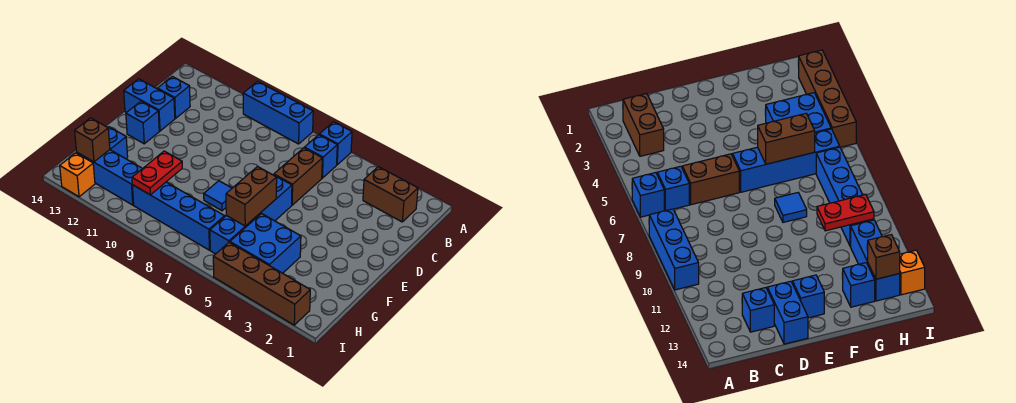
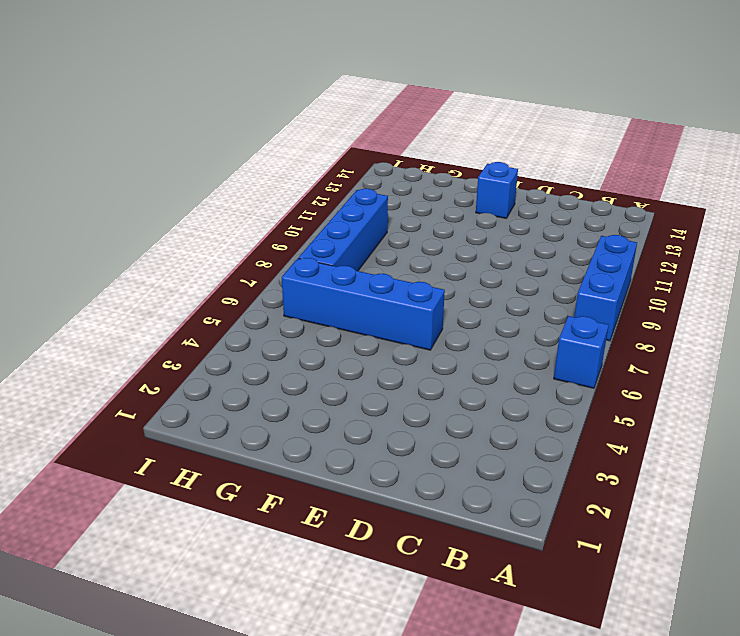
none -> brown 1x2 brick [363,167,418,222]
none -> blue 1x1 brick [304,135,337,178]
none -> brown 1x2 brick [274,148,322,205]

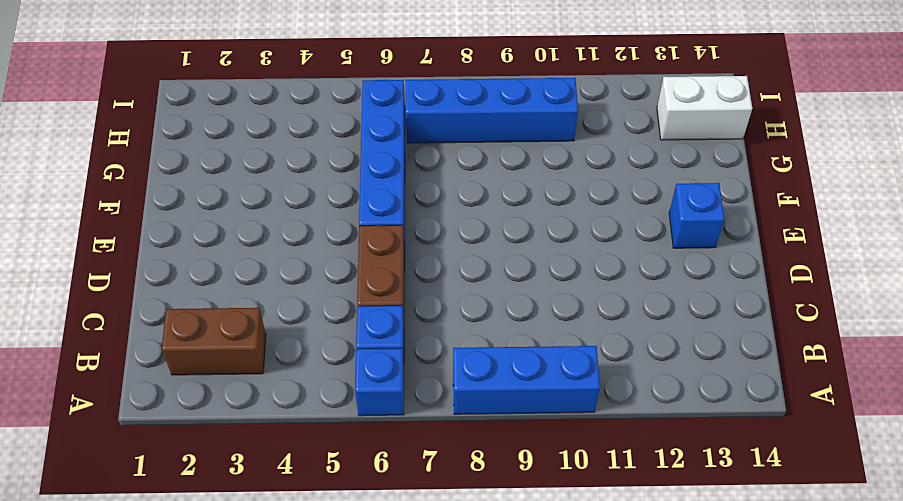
white 1x2 brick [657,76,752,140] -> blue 1x3 brick [77,150,143,205]
none -> blue 1x1 brick [157,76,190,118]
none -> blue 1x2 brick [124,79,175,131]
none -> blue 1x1 tile [204,181,232,211]

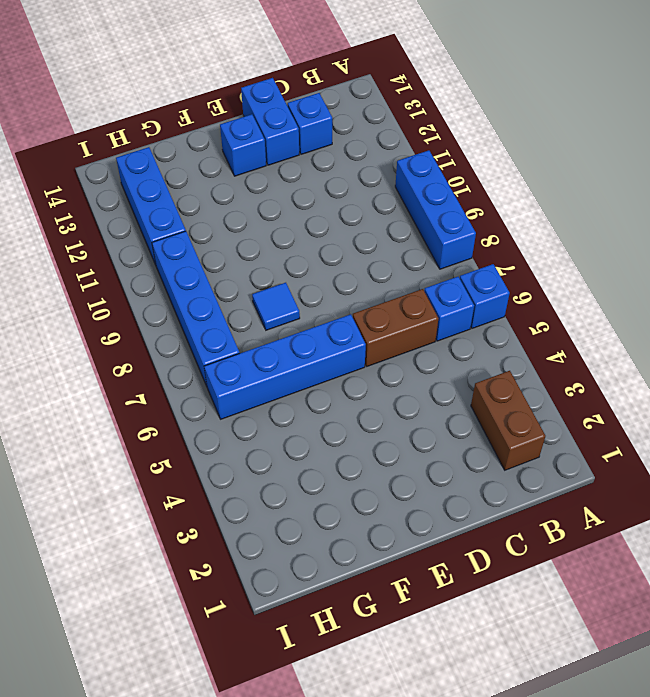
none -> blue 2x2 brick [230,214,301,273]
none -> blue 1x1 brick [108,127,128,159]
none -> brown 1x4 brick [213,242,310,325]

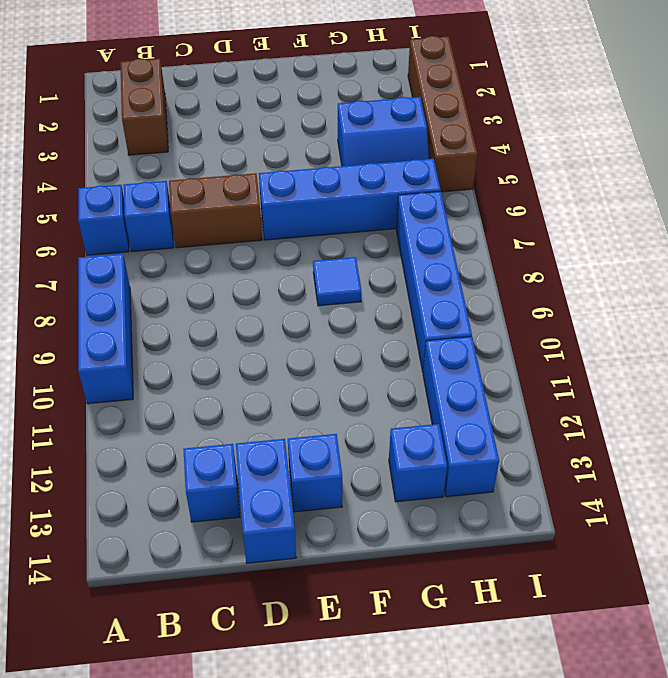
blue 2x2 slope [338,97,429,166] -> blue 2x2 brick [230,214,301,273]
none -> orange 1x1 brick [60,153,95,197]
none -> brown 1x2 brick [226,166,277,226]
none -> red 1x2 plate [132,151,182,195]

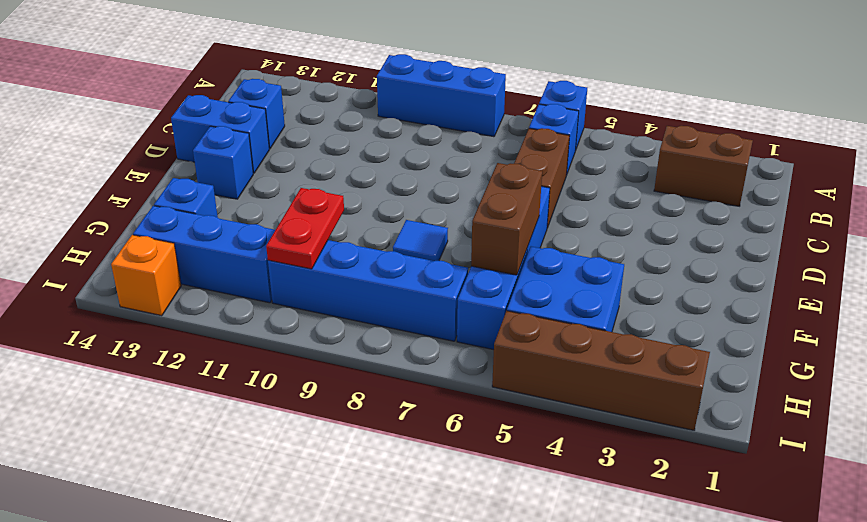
none -> brown 1x1 brick [75,118,110,162]

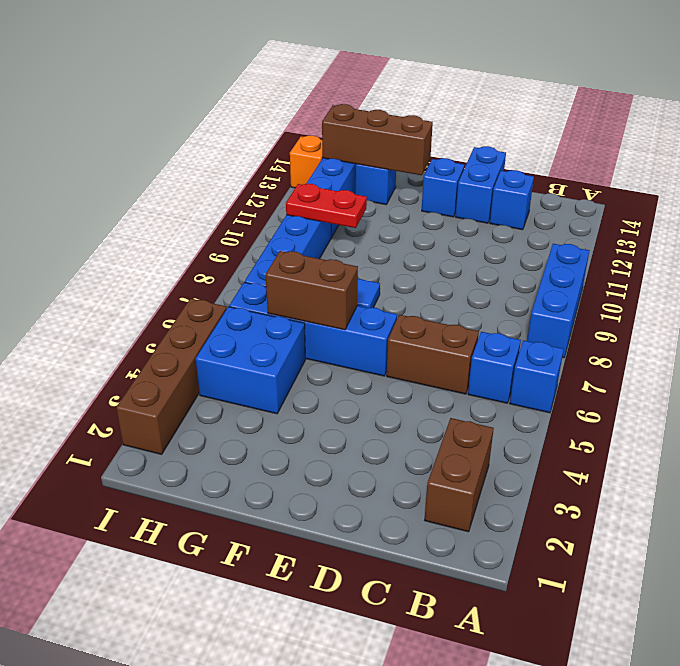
brown 1x3 brick [322,104,433,175] -> brown 1x1 brick [75,118,110,162]

